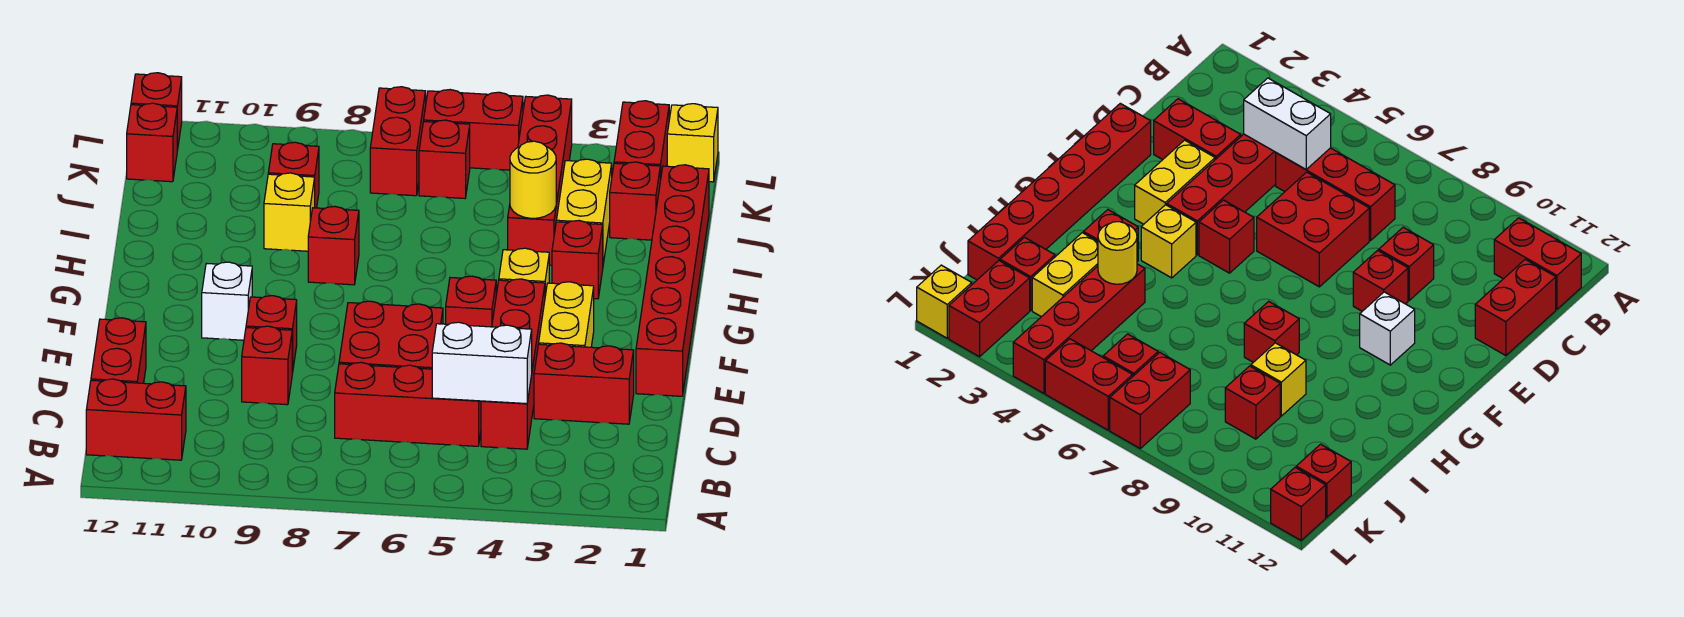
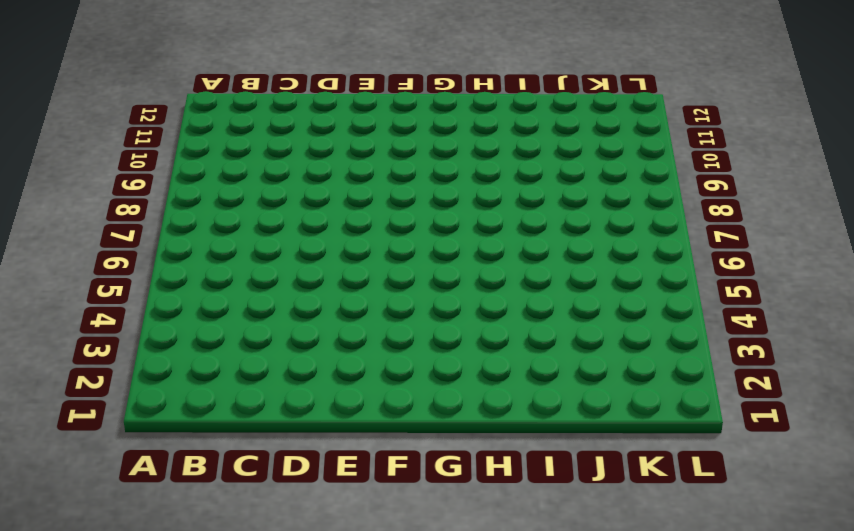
none -> red 1x2 brick [86,379,186,460]
none -> red 1x4 brick [481,279,545,449]
none -> red 1x3 brick [335,362,481,446]

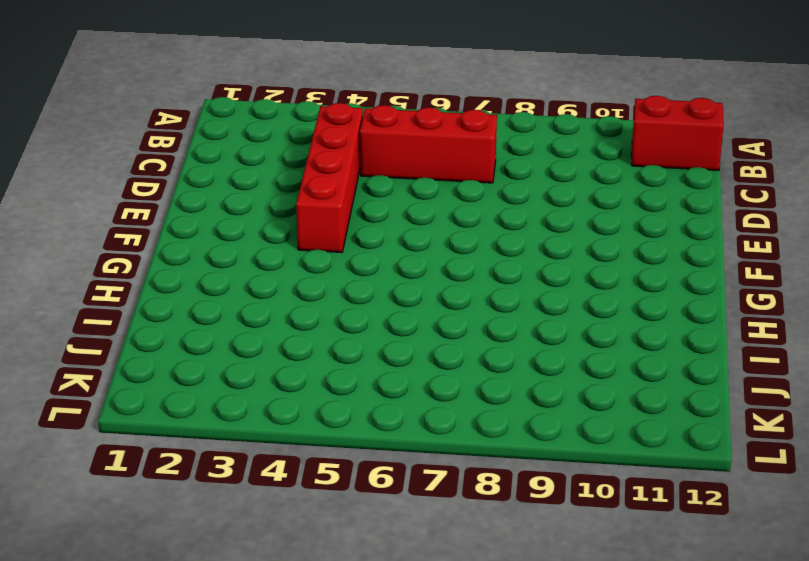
none -> red 1x2 brick [91,318,146,383]
none -> red 1x2 brick [534,343,634,424]
none -> red 2x2 brick [339,301,443,369]

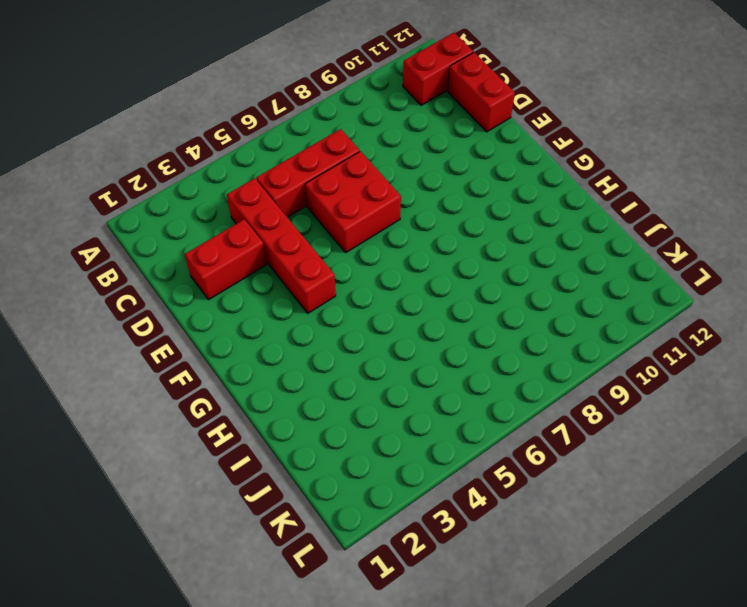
none -> red 1x1 brick [242,326,292,405]
none -> red 1x6 brick [636,165,709,396]
none -> yellow 1x2 brick [539,282,594,347]

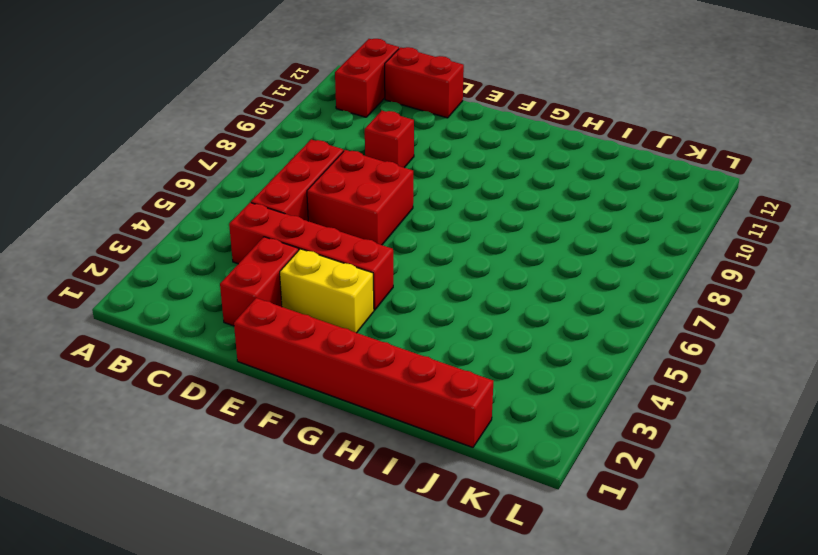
none -> red 1x1 brick [246,296,297,374]
none -> red 1x1 brick [446,276,496,327]
none -> white 1x1 brick [202,262,252,340]

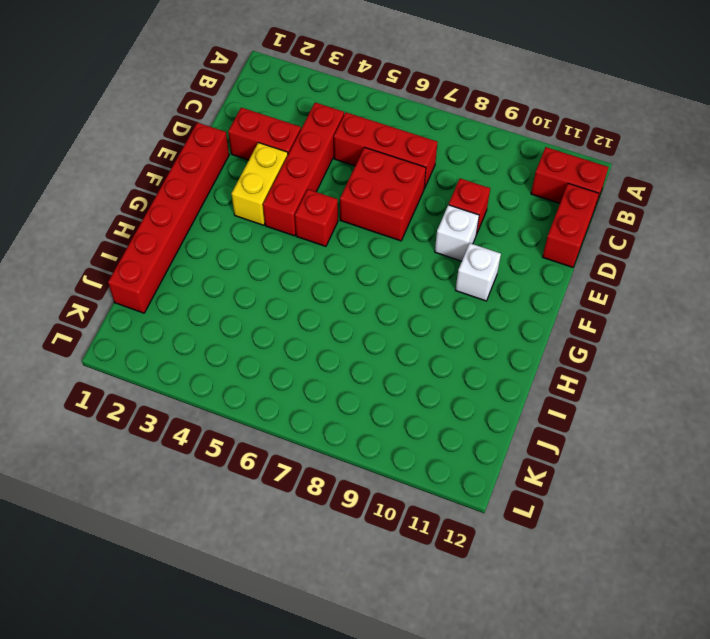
white 1x1 brick [435,205,479,261] -> red 1x1 brick [246,296,297,374]
none -> yellow 1x1 brick [499,248,549,295]
none -> red 1x1 brick [552,220,603,299]
none -> red 1x1 brick [308,206,359,285]

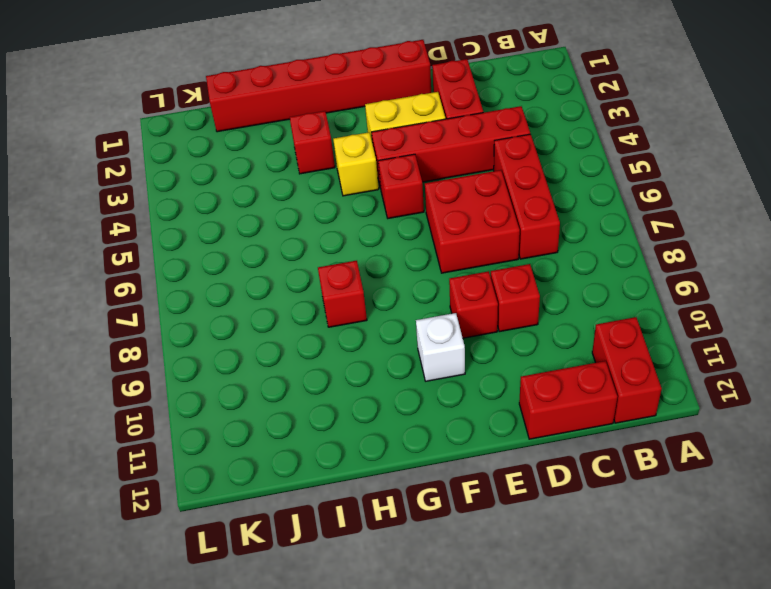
none -> yellow 1x2 brick [556,159,612,264]
none -> red 1x4 brick [508,95,572,265]
none -> yellow 1x1 brick [264,173,315,251]

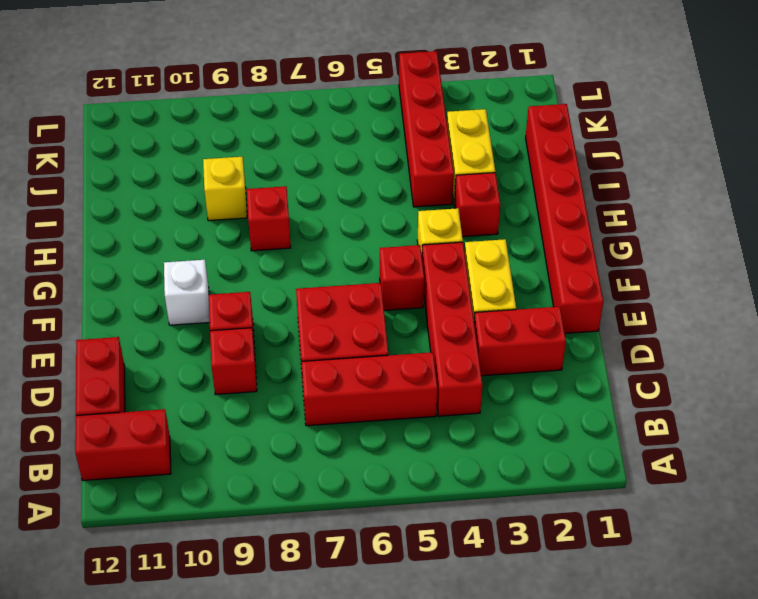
none -> red 1x1 brick [610,162,660,240]
none -> red 1x1 brick [268,142,319,208]
none -> red 1x2 brick [614,101,669,181]

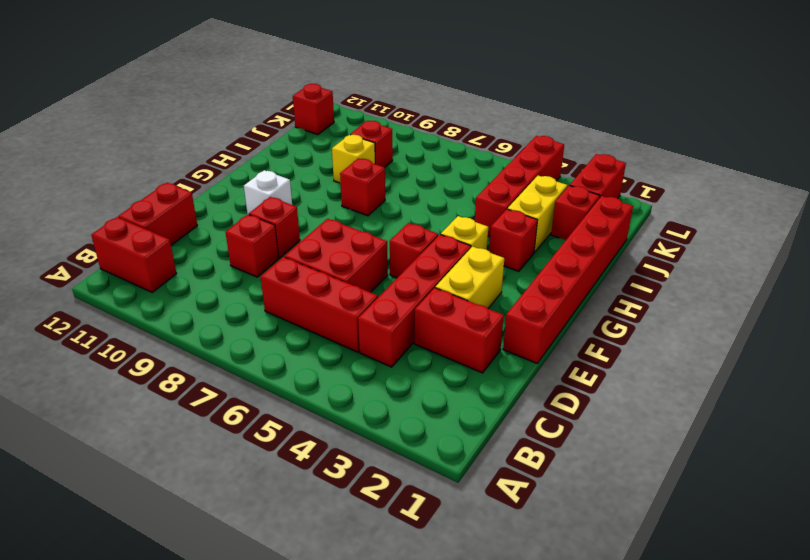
none -> red 1x1 brick [419,120,470,198]
none -> red 1x2 brick [370,87,426,196]
none -> yellow 1x1 brick [667,104,718,182]

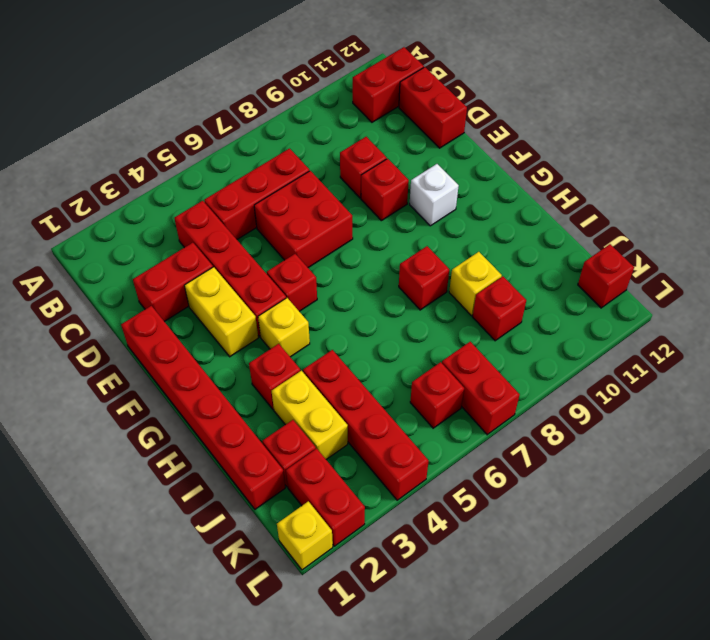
none -> red 1x2 brick [424,90,523,170]
none -> red 1x1 brick [131,73,182,151]
none -> white 1x2 brick [432,322,532,404]

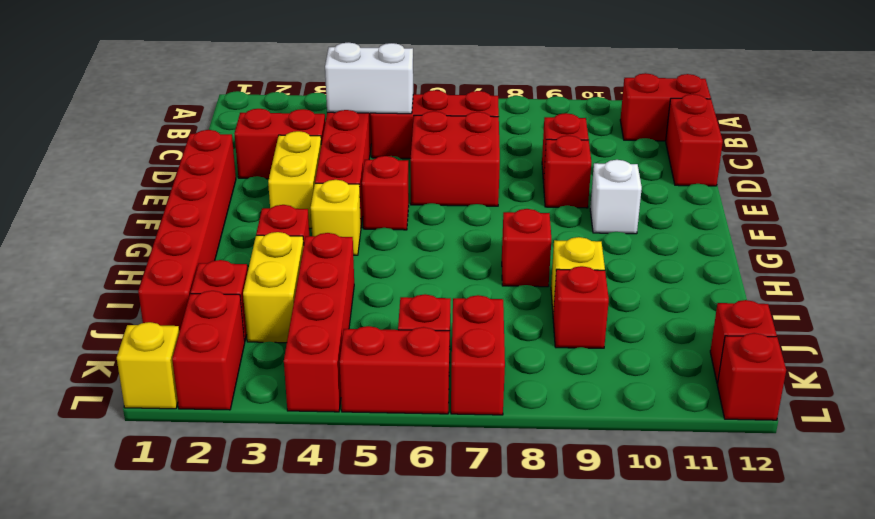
none -> yellow 1x1 round brick [510,141,556,218]

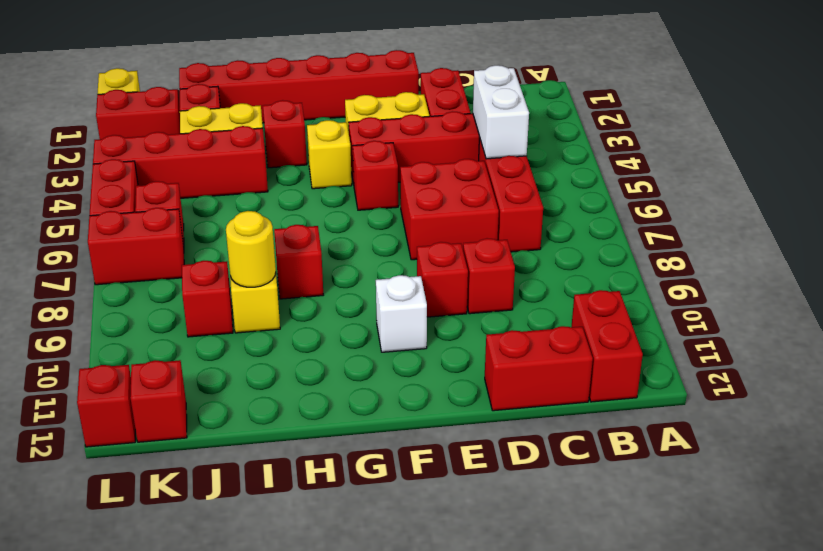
yellow 1x1 round brick [226,211,276,287] -> yellow 1x1 round brick moved to [510,141,556,218]

